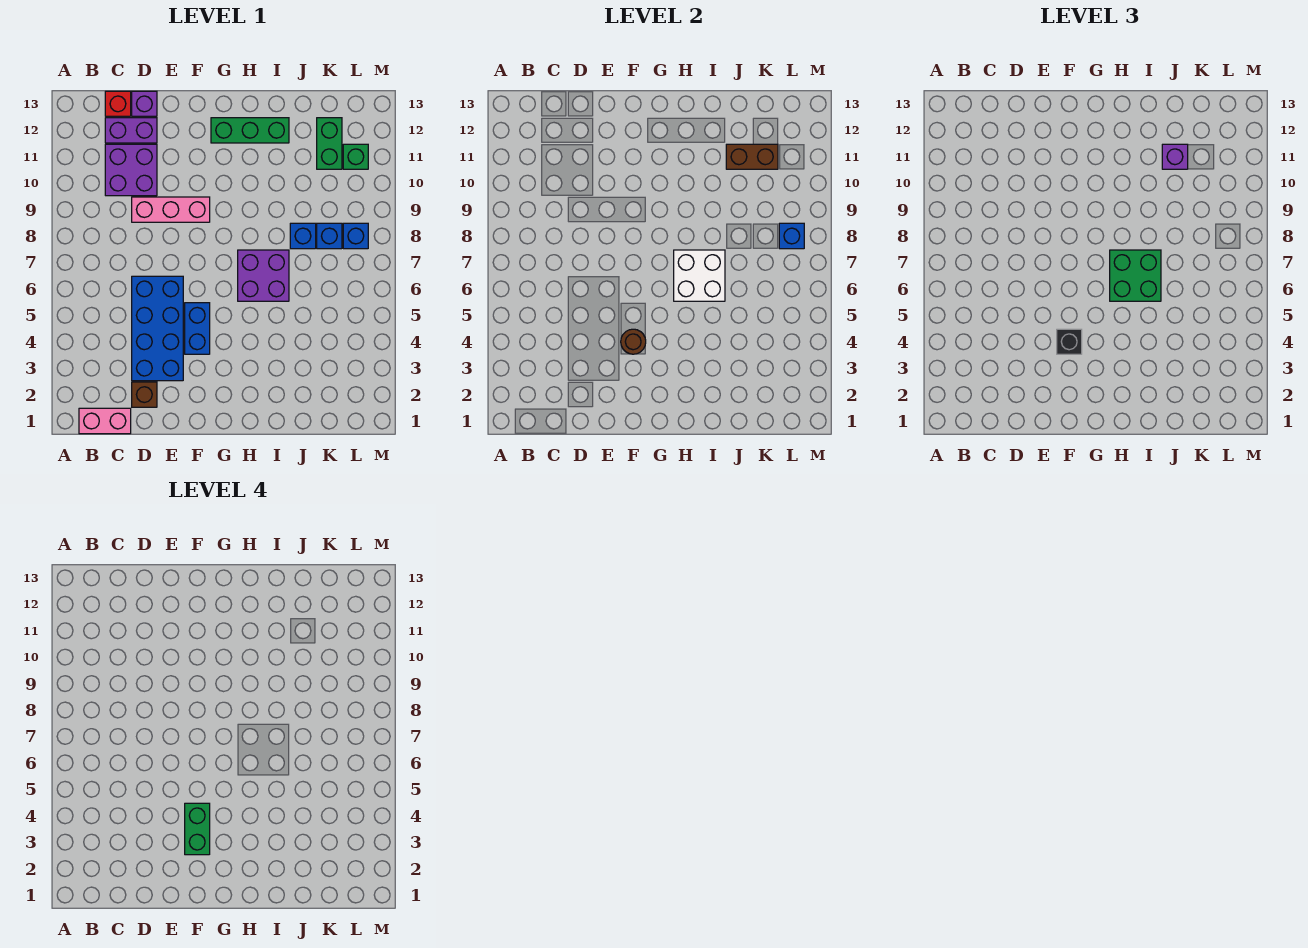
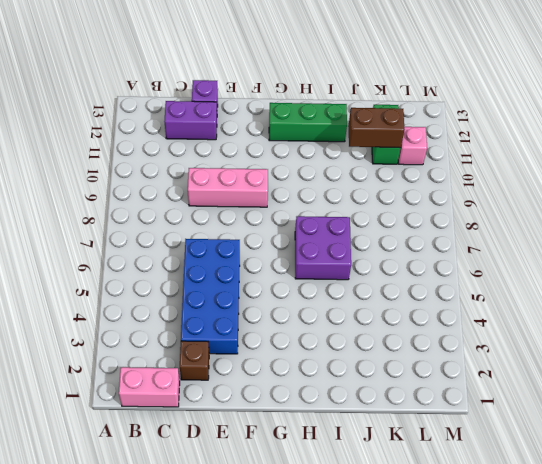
pink 1x1 brick [398,127,427,165] -> green 1x1 brick [343,144,368,169]
none -> purple 2x2 brick [105,144,157,196]
none -> red 1x1 brick [105,91,131,116]
none -> blue 1x2 brick [185,303,210,354]

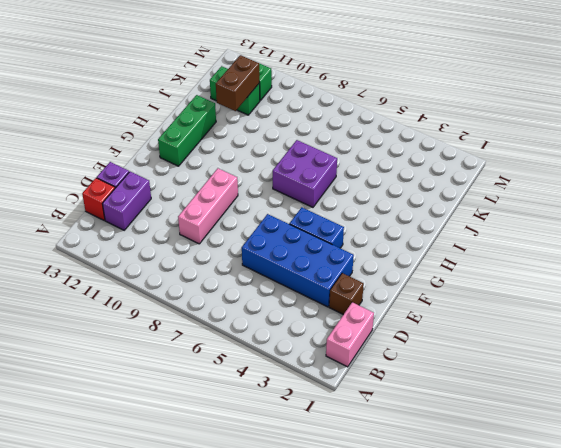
none -> purple 2x2 brick [105,144,157,196]
none -> blue 1x1 brick [290,223,316,249]
none -> blue 1x1 brick [317,223,342,249]

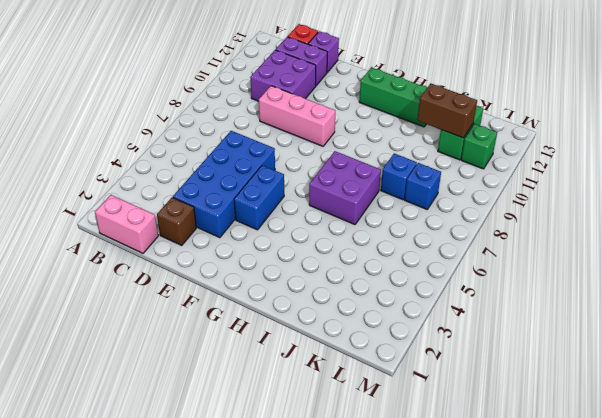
none -> blue 1x1 brick [343,223,368,249]
none -> brown 1x1 round brick [621,329,646,354]
none -> white 2x2 brick [674,250,725,301]

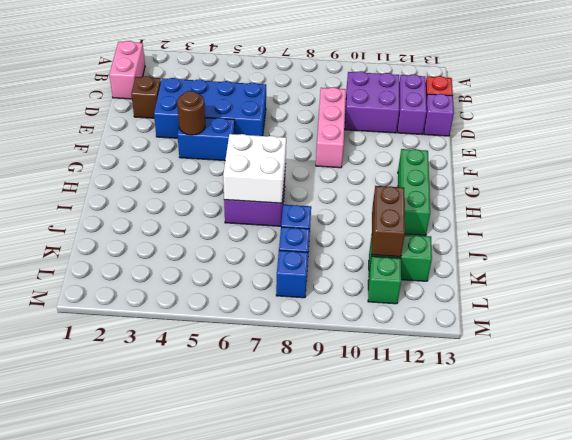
none -> blue 1x1 brick [779,223,804,249]
none -> black 1x1 brick [1057,329,1082,354]
none -> green 2x2 brick [1110,250,1161,301]

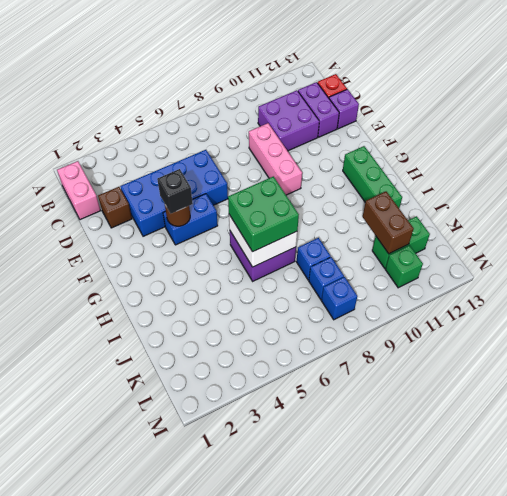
none -> blue 1x1 brick [779,223,804,249]
none -> purple 1x1 brick [1162,144,1188,169]
none -> green 1x2 brick [185,803,210,855]

